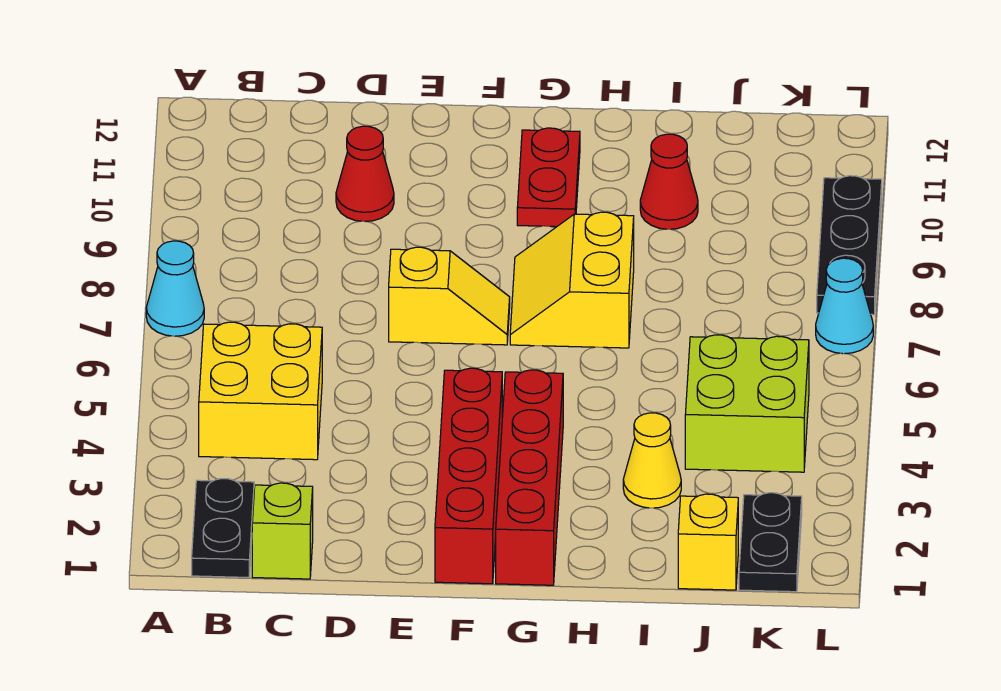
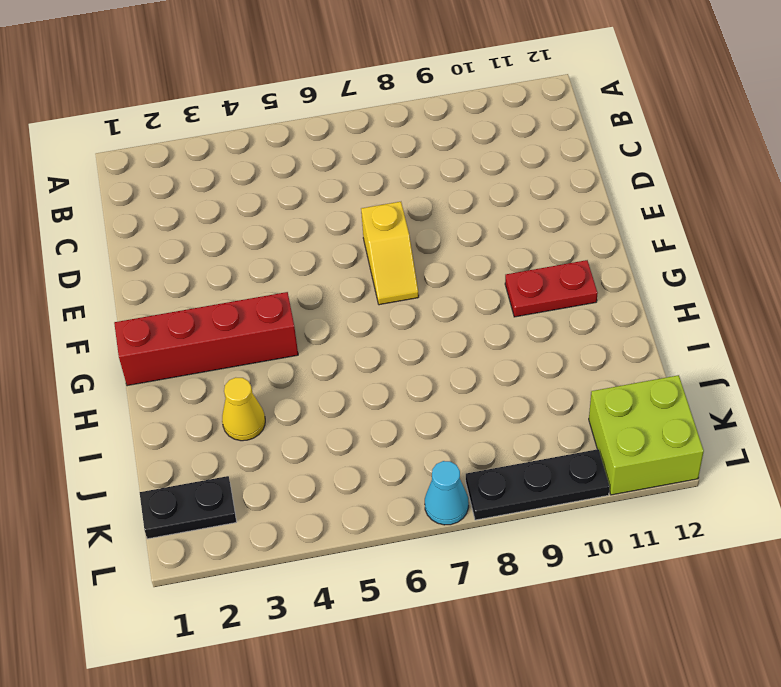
lime 2x2 brick [589,375,704,495] -> lime 2x2 brick moved to [685,335,809,472]
none -> cyan 1x1 cone [146,241,204,336]
none -> black 1x2 plate [192,479,254,577]
none -> yellow 2x2 brick [199,322,322,460]

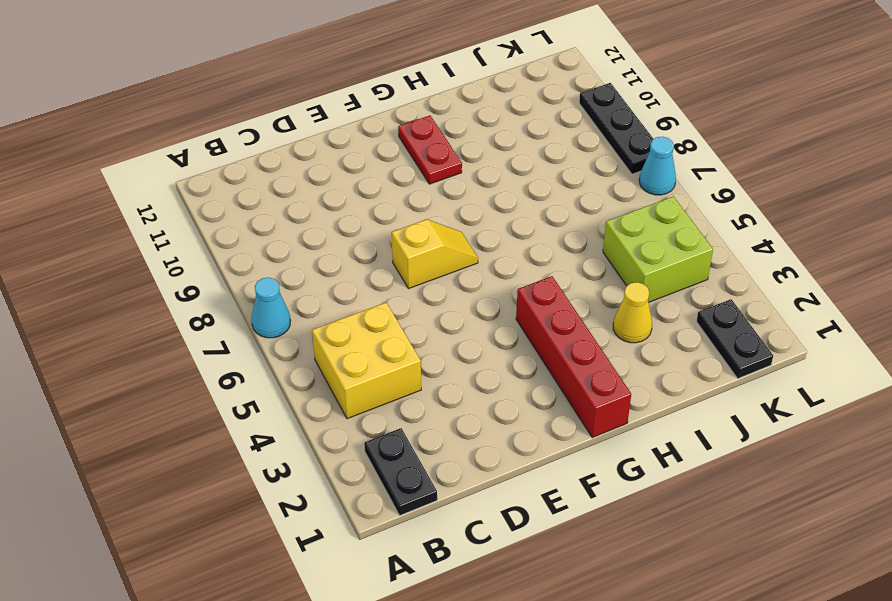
none -> lime 1x1 brick [252,483,313,579]
none -> red 1x1 cone [336,126,394,221]
none -> red 1x4 brick [435,368,502,584]

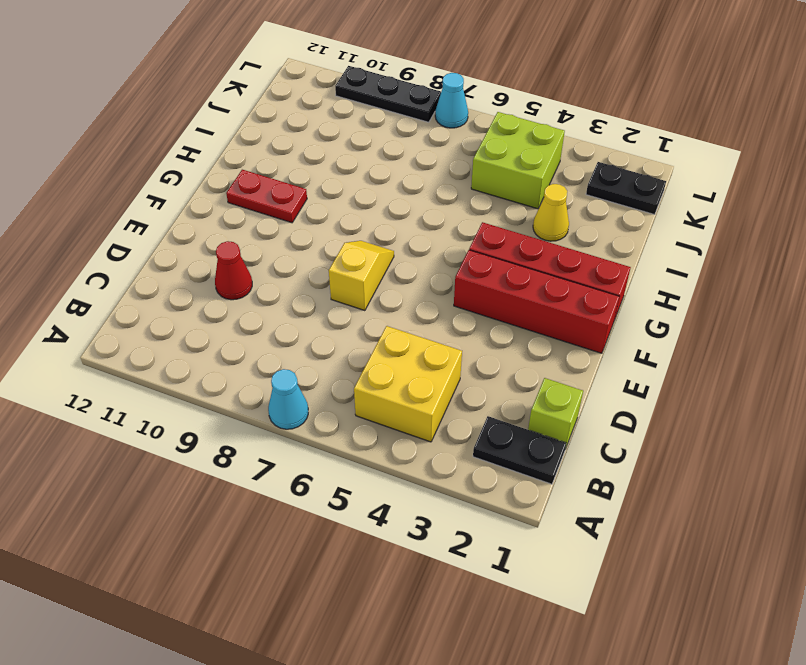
none -> yellow 2x2 slope [510,212,634,348]
none -> red 1x1 cone [640,134,698,229]
none -> yellow 1x1 brick [678,494,738,590]

